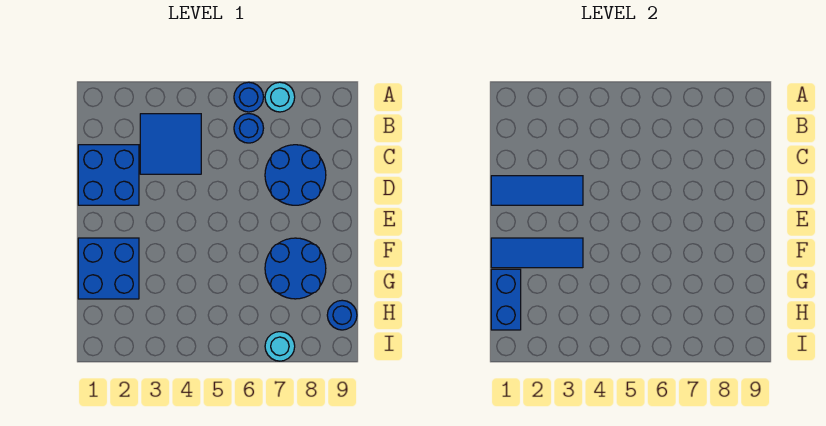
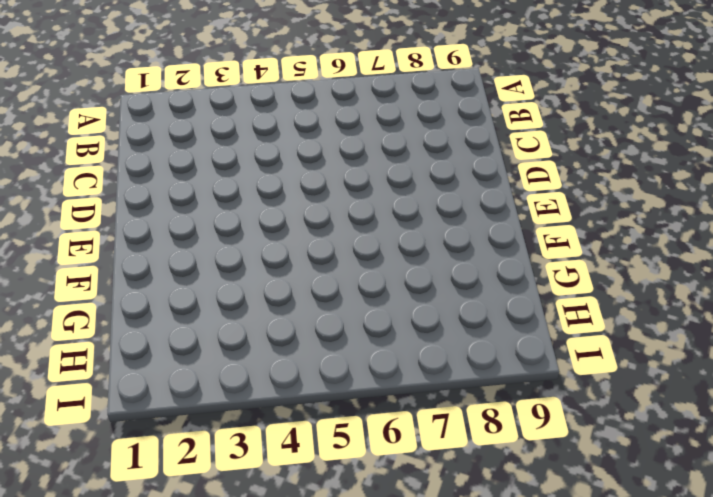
none -> blue 1x1 round brick [234,82,264,112]
none -> cyan 1x1 round brick [265,82,295,112]
none -> blue 2x2 tile [140,114,201,174]

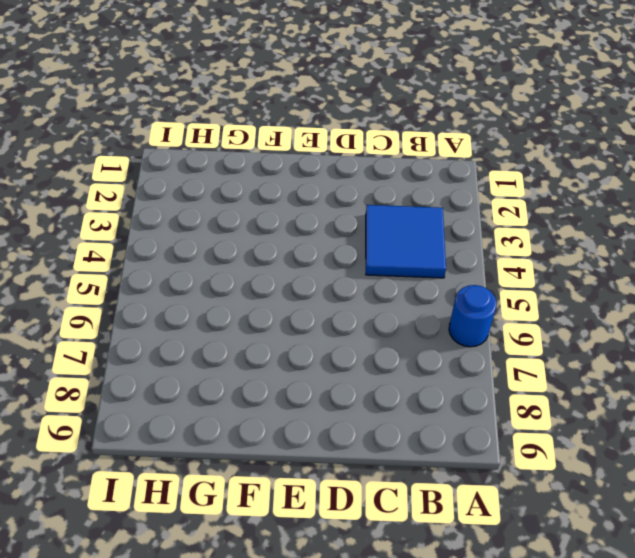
none -> cyan 1x1 round brick [265,82,295,112]
none -> blue 1x1 round brick [234,114,264,143]
none -> blue 2x2 brick [78,145,139,205]

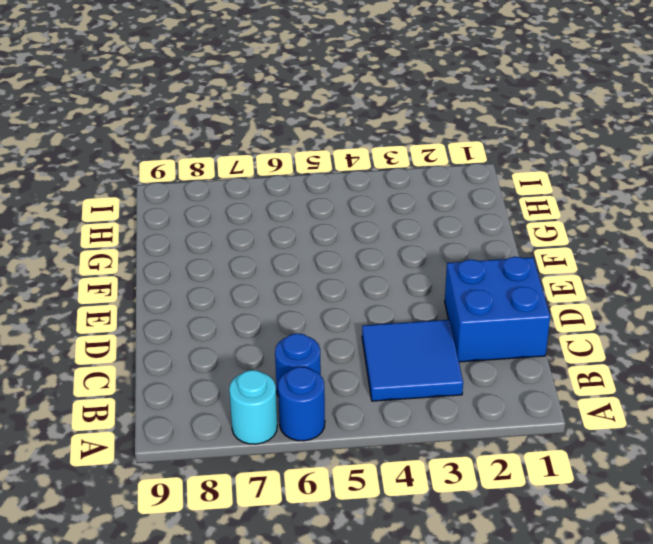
none -> blue 2x2 round brick [265,145,326,205]
none -> blue 2x2 brick [78,238,139,299]
none -> blue 2x2 round brick [265,238,326,299]

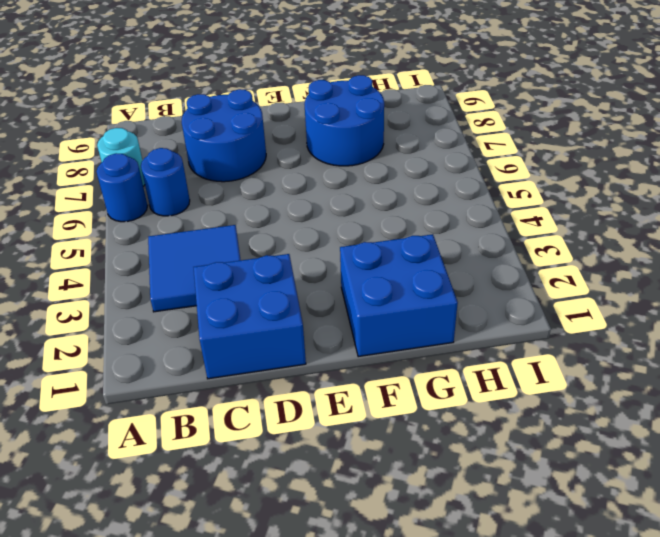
none -> blue 1x1 round brick [327,300,357,330]
none -> cyan 1x1 round brick [265,332,295,361]
none -> blue 1x3 tile [491,176,583,205]

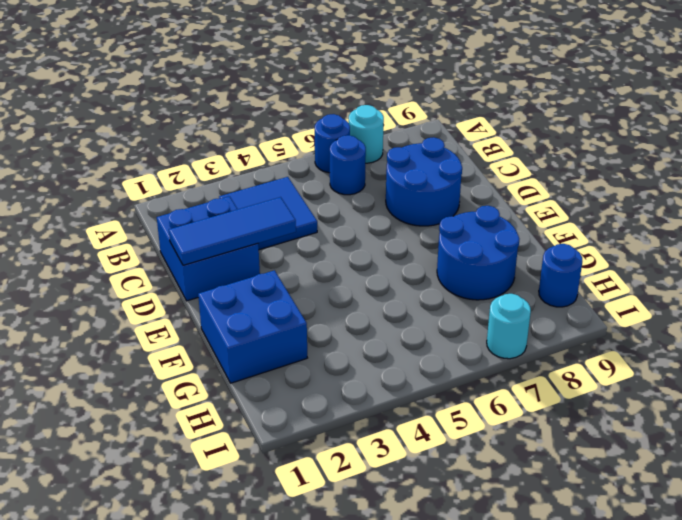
none -> blue 1x3 tile [491,238,583,268]
none -> blue 1x2 brick [491,269,521,330]

